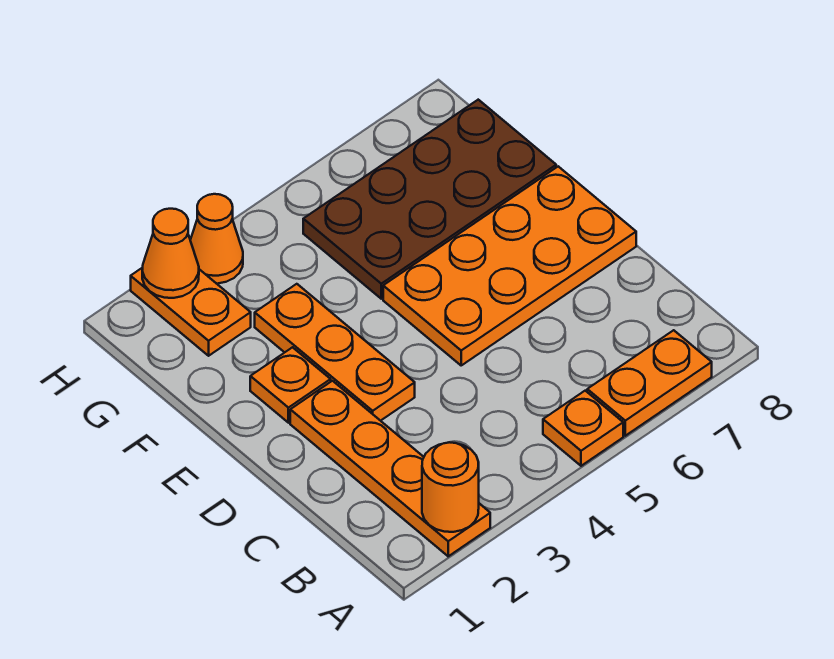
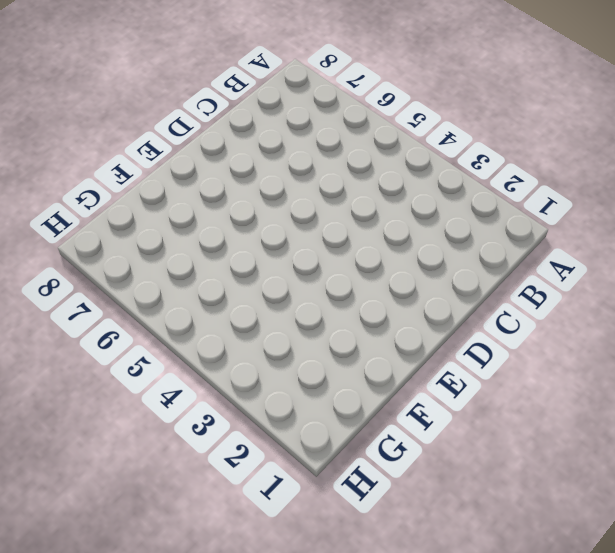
none -> orange 1x4 plate [290,381,490,556]
none -> orange 1x1 plate [543,391,623,466]

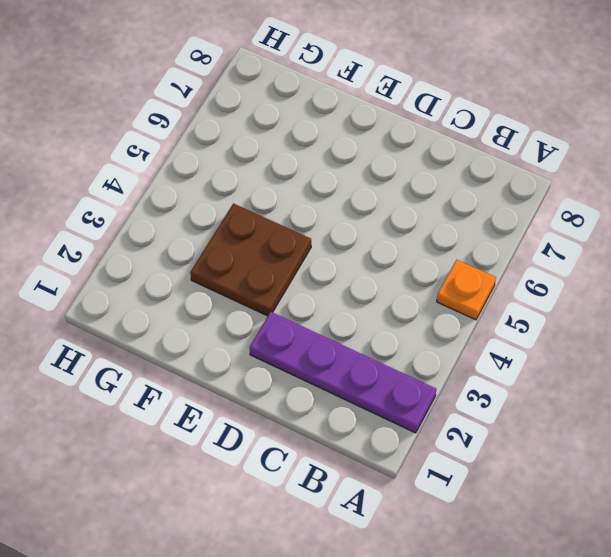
purple 1x4 plate [250,312,436,433] -> orange 1x4 plate [290,381,490,556]
brown 2x2 plate [190,203,311,316] -> orange 1x3 plate [255,284,415,421]
none -> orange 1x2 plate [587,330,712,436]
none -> orange 2x4 plate [383,166,636,365]

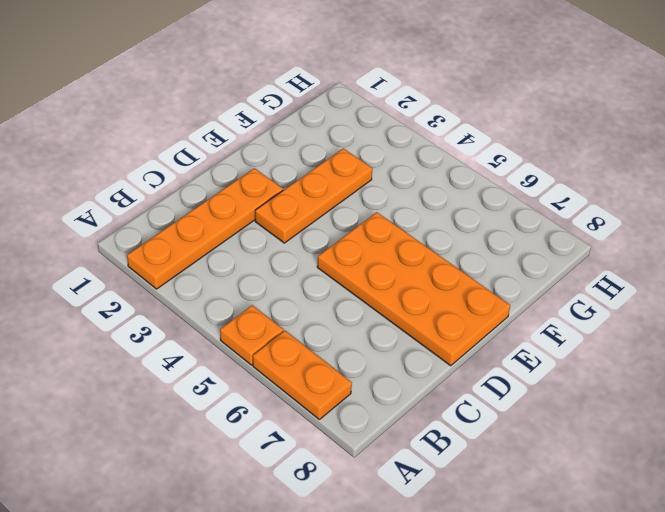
none -> orange 1x1 plate [250,347,331,423]
none -> brown 2x4 plate [303,100,556,299]

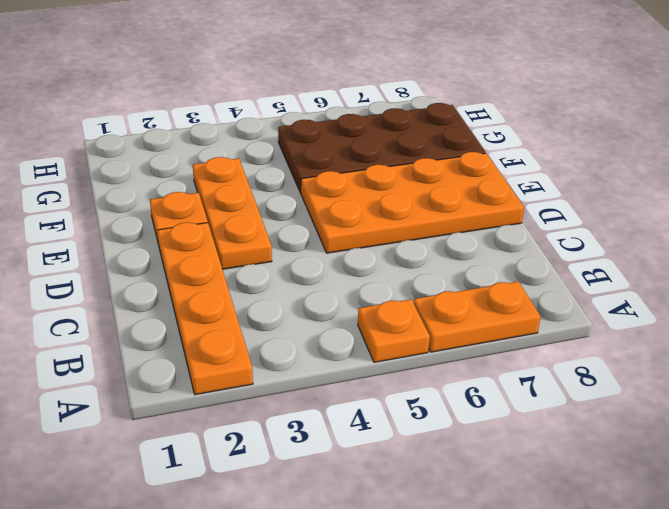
none -> orange 1x2 plate [131,268,251,356]
none -> orange 1x1 cone [190,194,243,284]

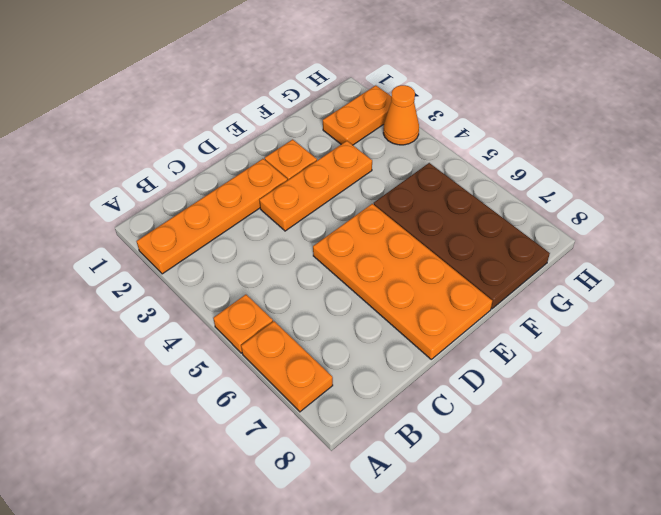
none -> orange 1x1 round brick [422,442,479,532]
none -> orange 1x1 cone [142,209,199,298]

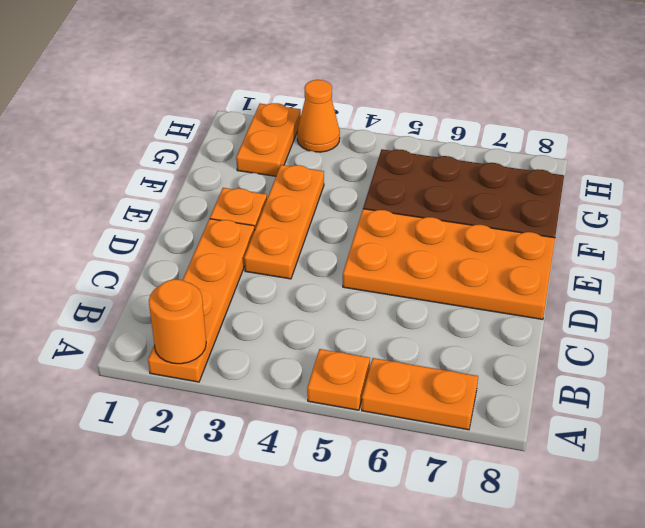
none -> orange 1x1 cone [142,209,199,298]

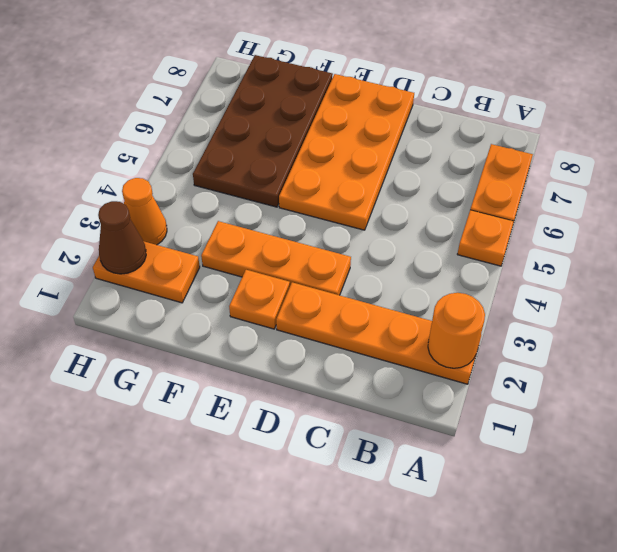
brown 1x1 cone [98,201,146,274] -> orange 1x1 cone [142,209,199,298]

